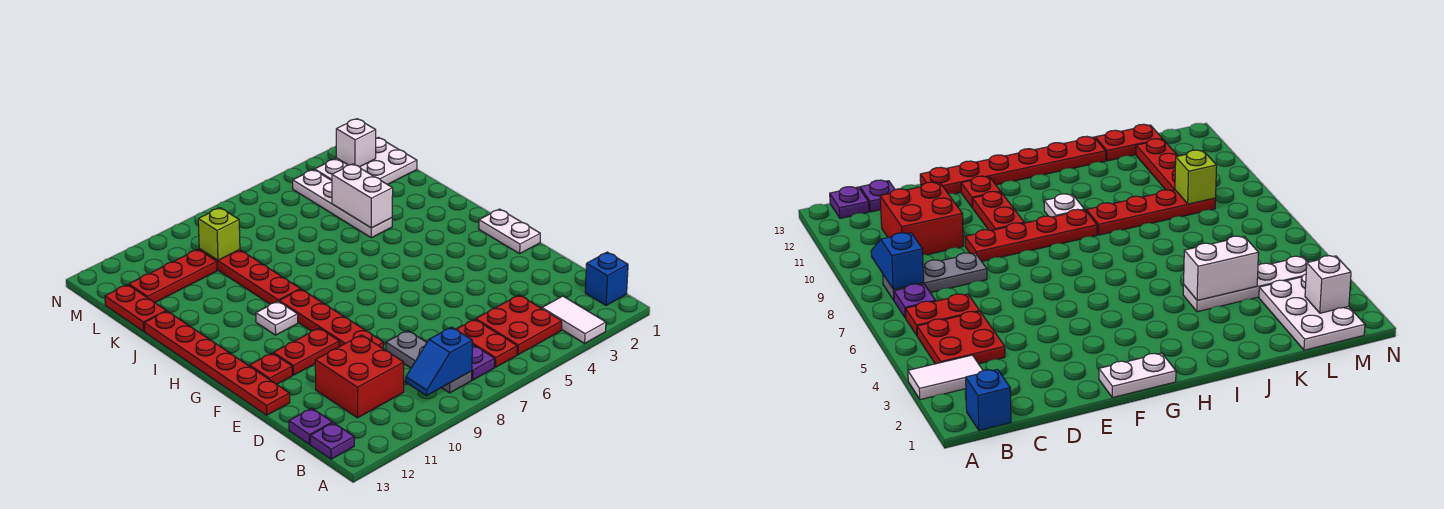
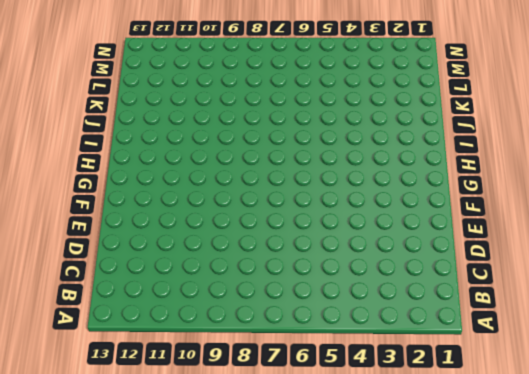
none -> white 1x2 tile [542,296,606,343]
none -> blue 1x1 brick [585,252,628,306]
none -> red 2x2 plate [476,295,562,355]

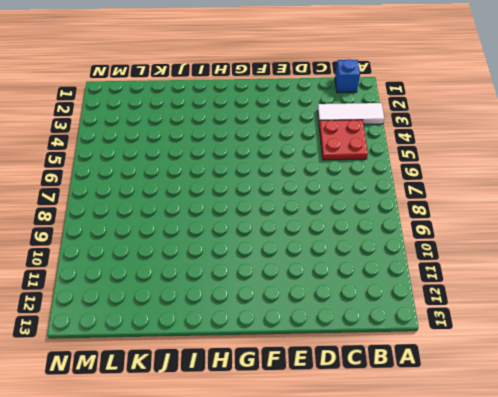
white 1x3 tile [318,103,384,124] -> white 1x2 tile [542,296,606,343]
none -> red 1x2 plate [456,319,517,367]
none -> purple 1x1 plate [472,345,495,380]
none -> grey 1x3 plate [386,331,472,393]

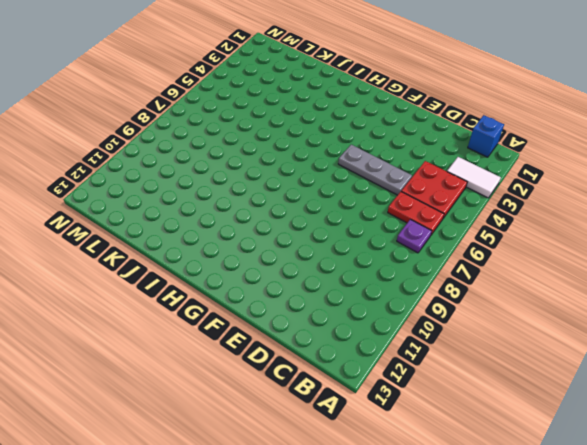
grey 1x3 plate [338,145,412,195] -> grey 1x3 plate moved to [386,331,472,393]
none -> purple 1x1 plate [310,423,354,459]
none -> red 2x2 brick [315,335,404,418]
none -> purple 1x1 plate [289,408,332,444]

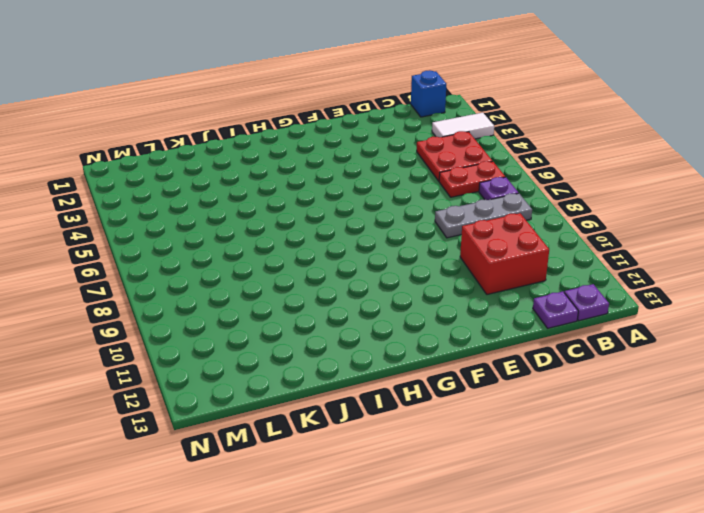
none -> red 1x4 plate [279,289,384,349]
none -> red 1x6 plate [144,311,290,415]
none -> white 1x2 plate [479,209,540,254]

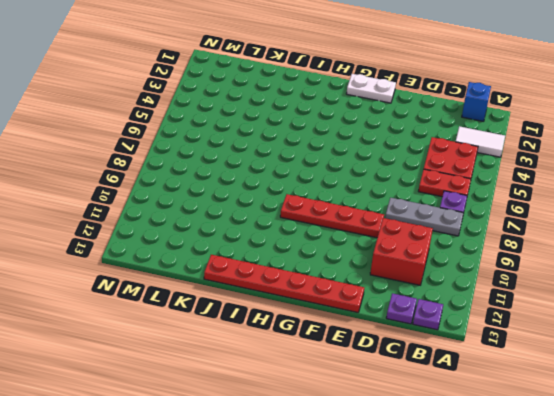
none -> red 1x2 plate [274,328,339,375]
none -> red 1x1 plate [250,353,292,384]
none -> white 1x1 plate [256,301,298,335]

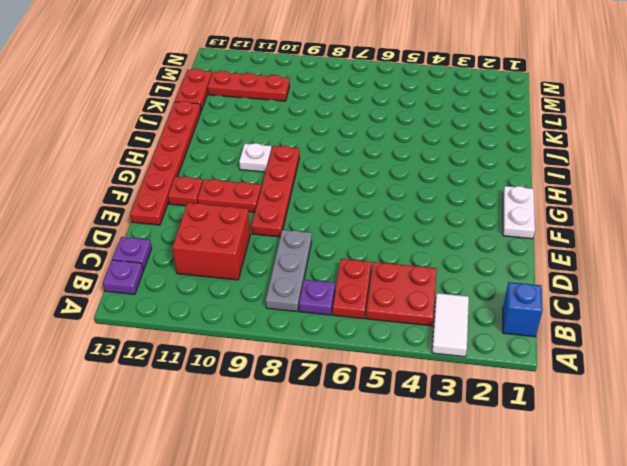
none -> red 1x4 plate [199,249,300,304]
none -> white 1x4 plate [293,170,392,238]
none -> white 2x3 plate [315,137,417,185]

